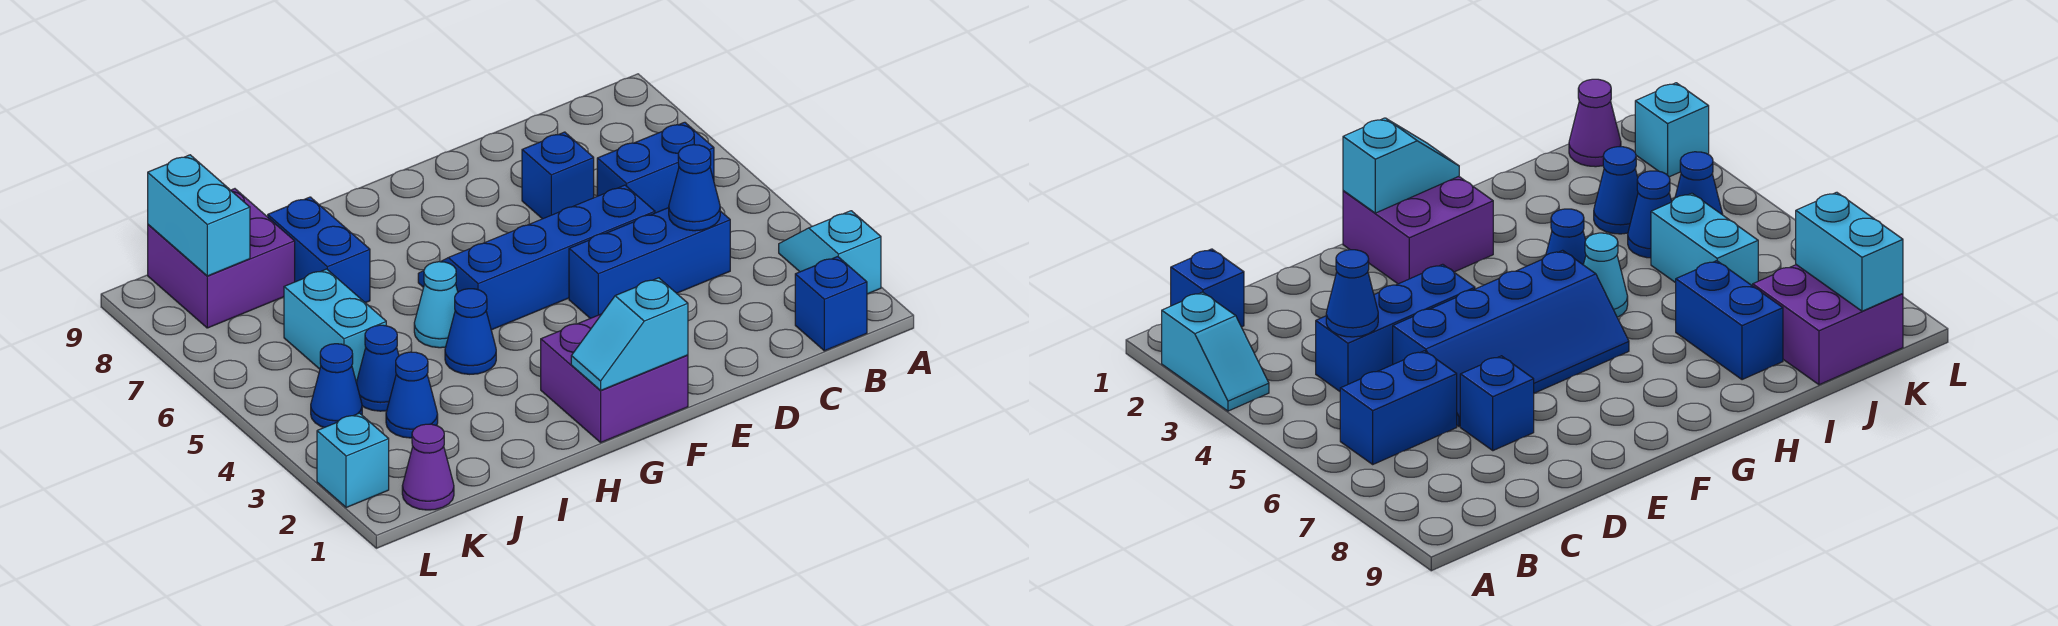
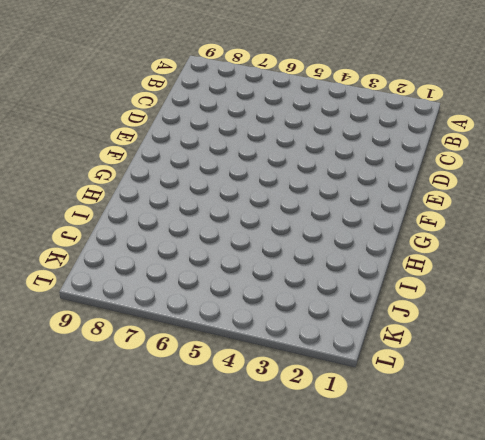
none -> cyan 1x2 slope [779,211,881,294]
none -> blue 1x1 brick [795,257,867,351]
none -> blue 1x2 brick [597,122,714,213]

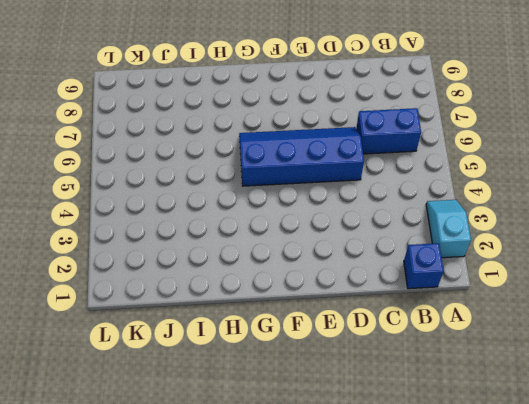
none -> blue 1x3 brick [569,208,730,318]
none -> blue 1x1 brick [522,132,594,219]
none -> purple 2x2 brick [541,314,688,442]

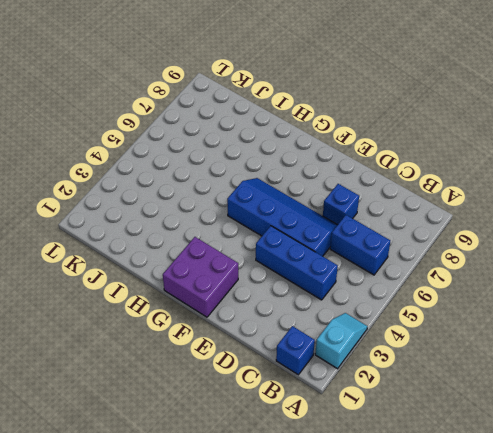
none -> blue 1x1 cone [445,289,496,374]
none -> cyan 1x1 cone [414,262,458,348]
none -> blue 1x2 brick [268,197,370,303]

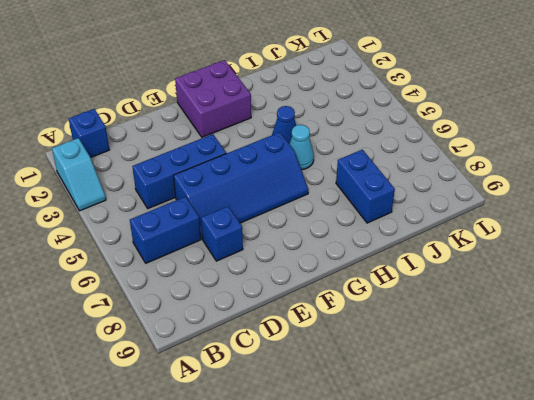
none -> blue 1x1 cone [386,352,438,438]
none -> blue 1x1 cone [356,325,399,411]
none -> cyan 1x2 brick [284,269,386,382]

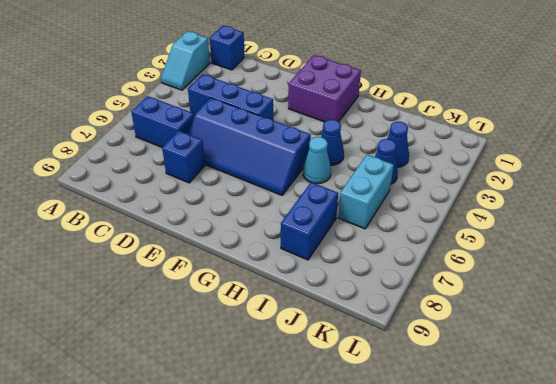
none -> purple 2x2 brick [148,189,295,328]
none -> purple 1x1 cone [402,424,454,510]
none -> blue 1x1 cone [311,344,362,427]

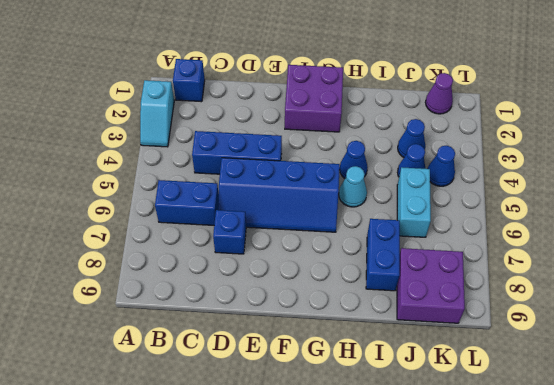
none -> cyan 1x1 brick [317,413,389,508]
none -> blue 1x1 cone [669,145,720,231]
none -> cyan 1x2 slope [571,278,688,390]

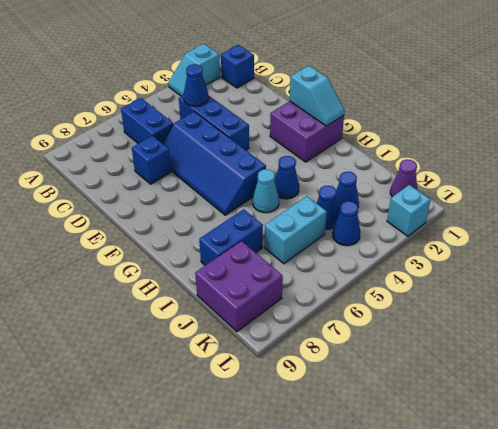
none -> cyan 1x2 brick [148,155,250,276]

